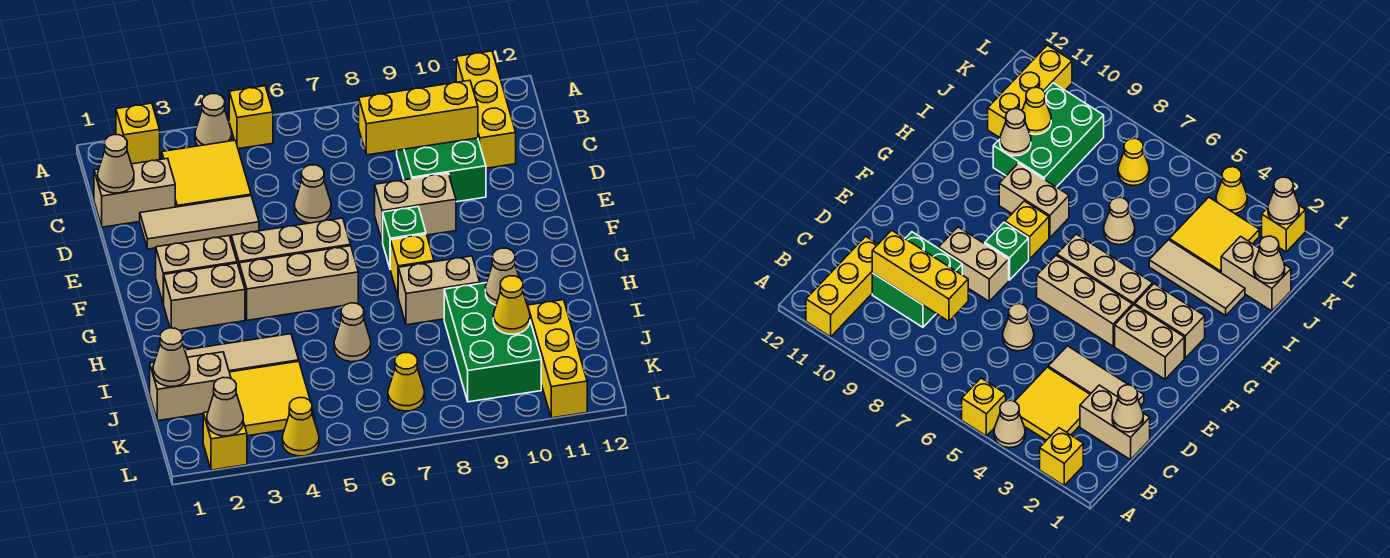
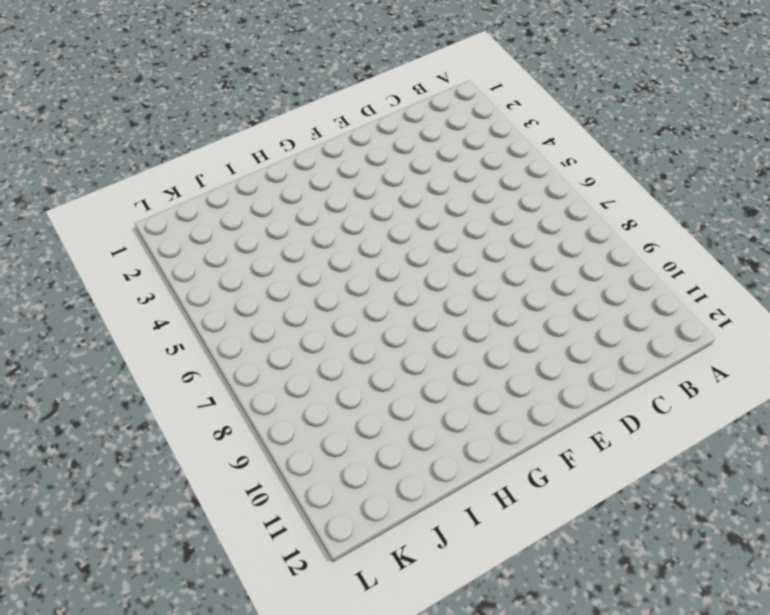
none -> yellow 1x1 brick [116,103,160,164]
none -> tan 1x1 cone [195,94,232,146]
none -> yellow 1x1 brick [229,86,273,149]
none -> yellow 1x3 brick [456,51,516,168]

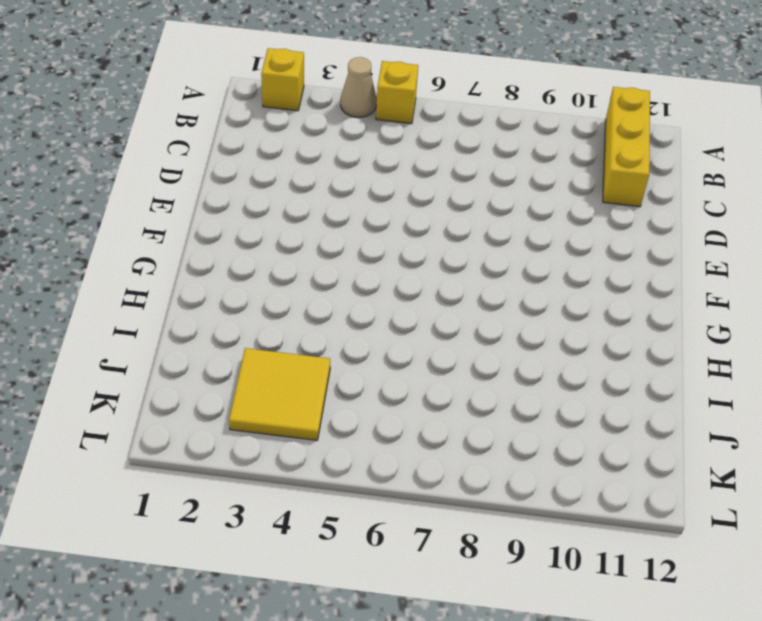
none -> yellow 2x2 tile [162,140,251,207]
none -> tan 1x2 brick [94,158,175,227]
none -> green 2x2 brick [397,138,486,202]
none -> tan 1x3 tile [140,196,259,249]

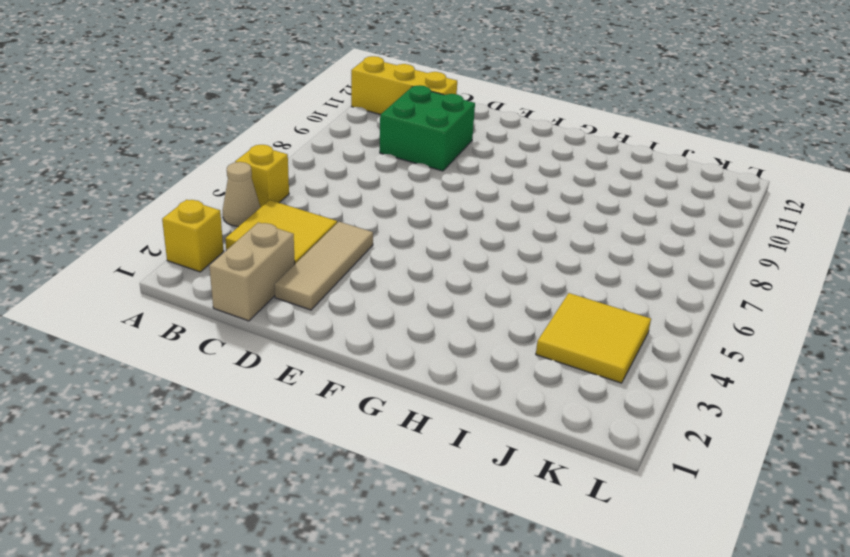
none -> tan 1x1 cone [295,165,331,223]
none -> tan 1x2 brick [375,173,456,242]
none -> tan 1x2 brick [156,236,237,304]
none -> tan 1x3 brick [231,218,350,267]

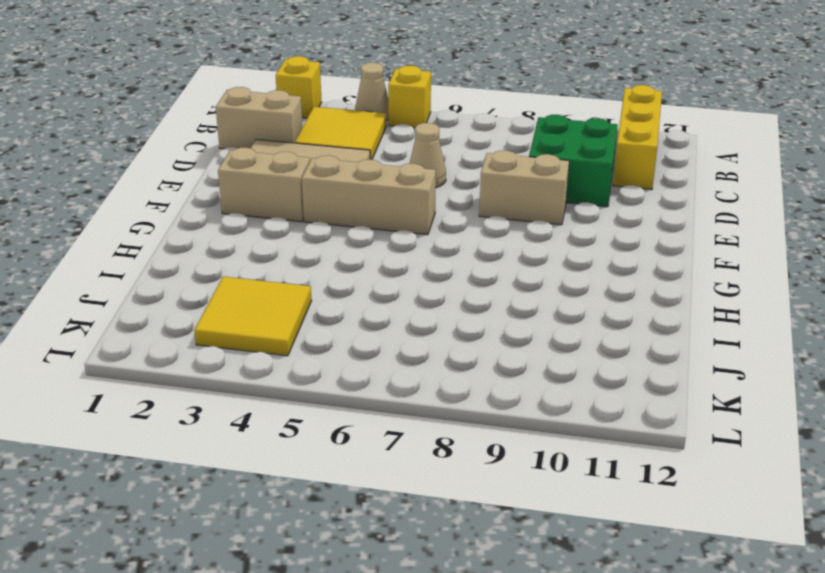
none -> green 1x1 brick [383,207,426,267]
none -> tan 1x2 brick [164,263,245,331]
none -> tan 1x3 brick [239,246,358,320]
none -> yellow 1x1 brick [390,234,434,295]

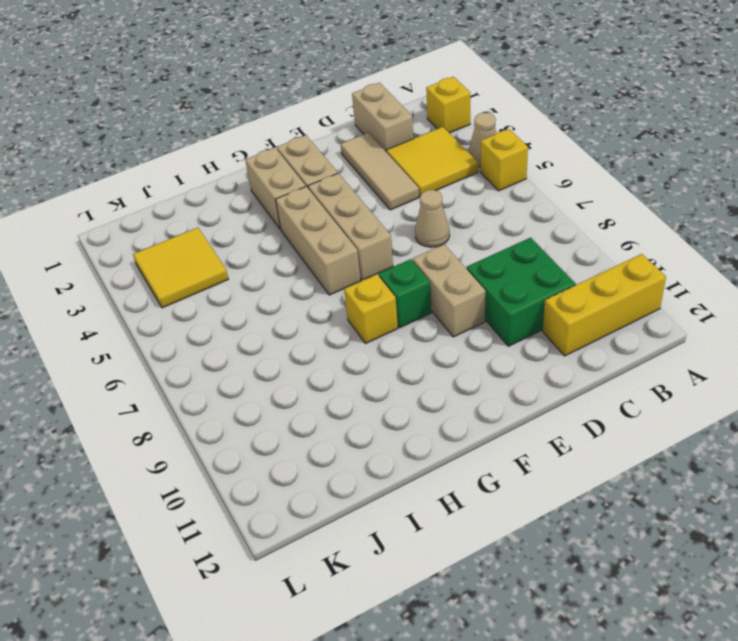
none -> tan 1x2 brick [398,256,480,325]
none -> tan 1x3 tile [185,334,299,372]
none -> tan 1x1 cone [334,303,371,362]
none -> green 2x3 brick [444,283,541,402]

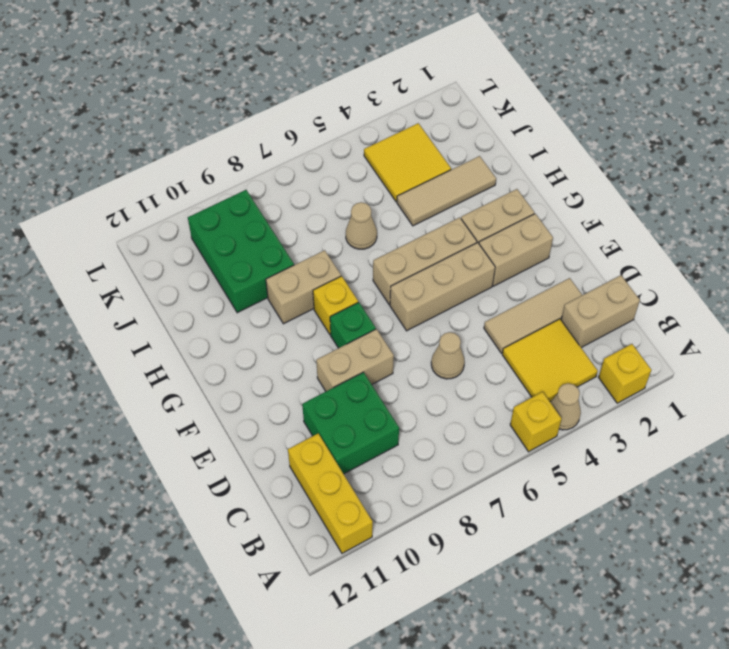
none -> tan 1x2 brick [150,352,231,421]
none -> yellow 1x3 brick [528,300,587,418]
none -> yellow 1x1 cone [388,353,425,411]
none -> yellow 1x1 brick [203,412,247,470]

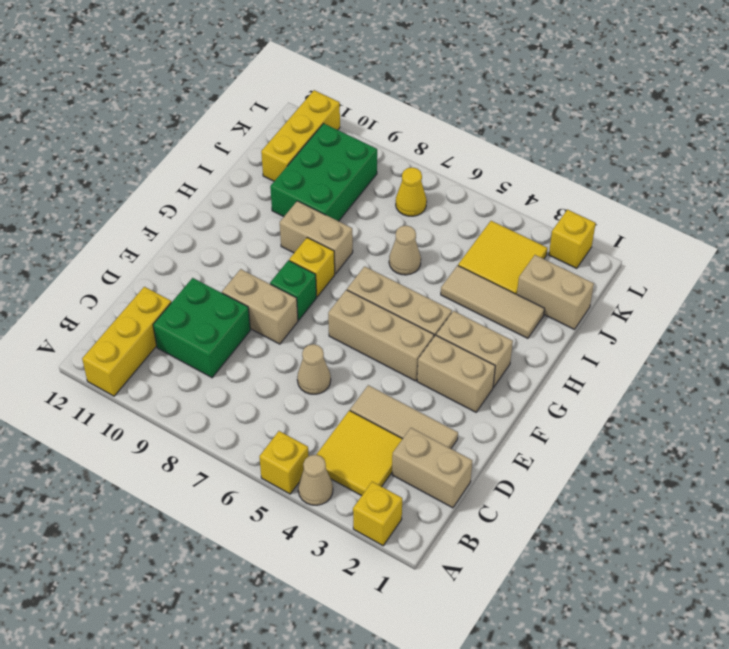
none -> yellow 1x1 cone [282,398,319,456]
none -> tan 1x1 cone [98,135,134,193]
none -> yellow 1x3 brick [359,80,478,155]
none -> tan 1x1 cone [485,248,519,305]

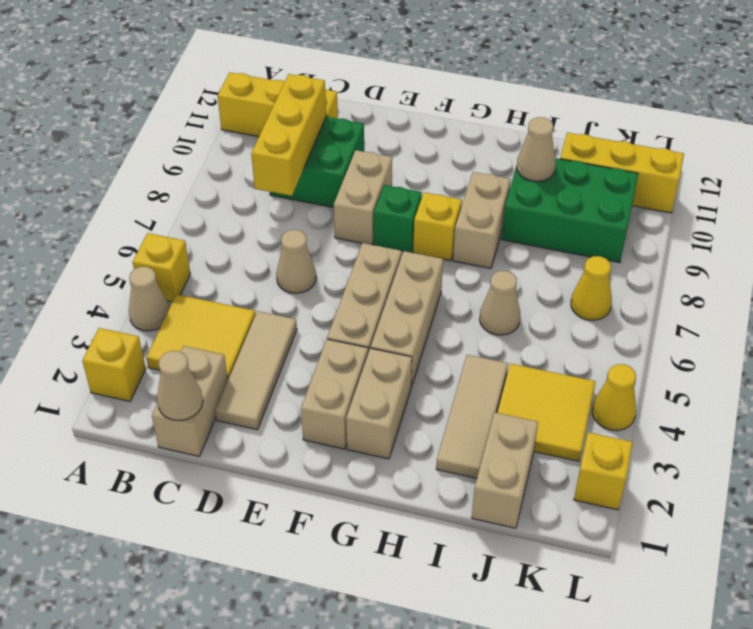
none -> tan 1x1 cone [153,328,190,387]
none -> yellow 1x1 cone [493,276,530,334]
none -> tan 1x1 cone [207,378,243,436]

